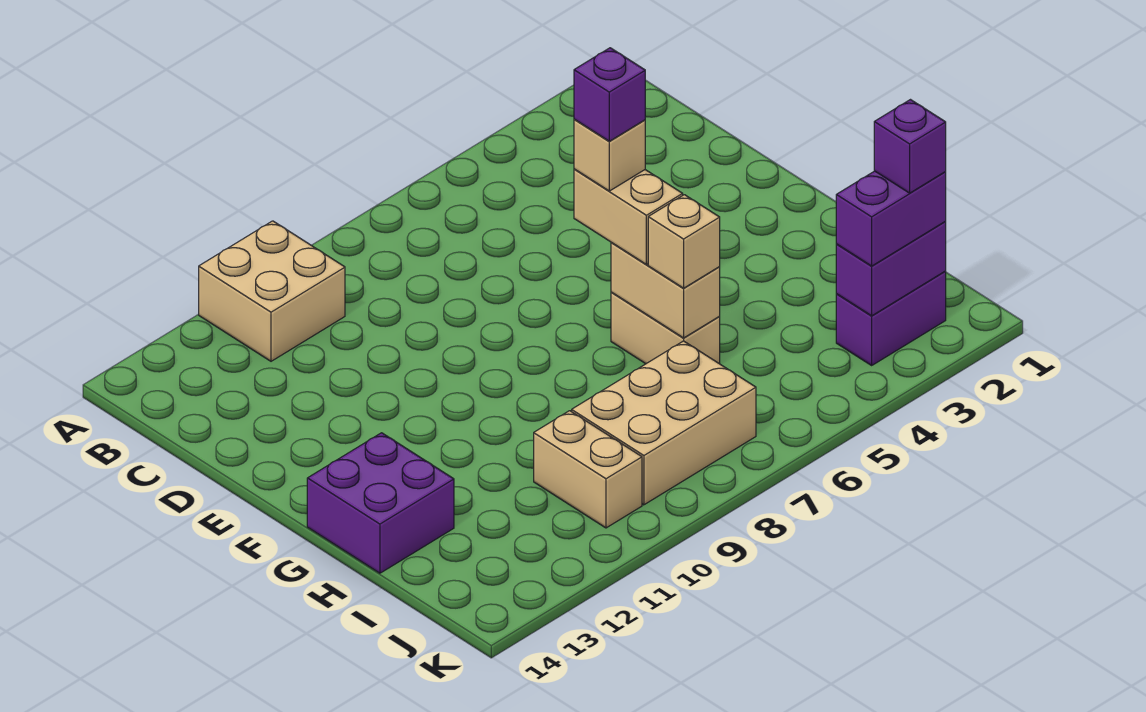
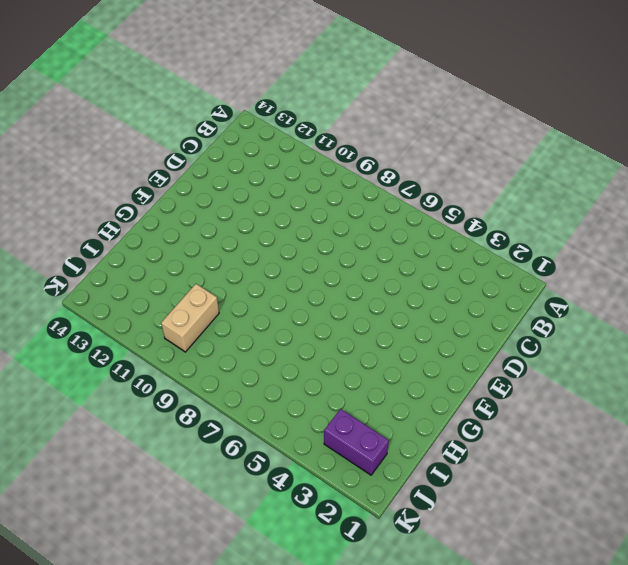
none -> tan 2x2 brick [199,221,345,361]
none -> tan 1x2 brick [611,292,720,364]
none -> purple 2x2 brick [307,433,454,573]

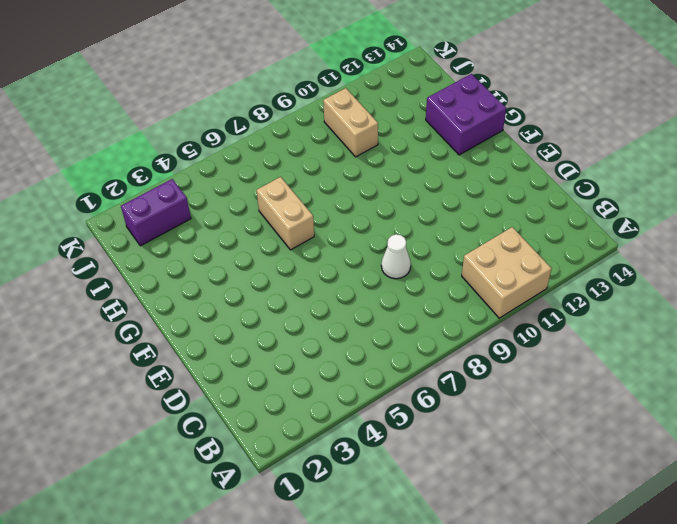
white 1x1 cone [381,234,411,279] -> none
none -> tan 2x3 brick [572,341,756,505]
none -> tan 1x2 brick [611,243,720,338]
none -> purple 1x2 brick [836,221,946,316]

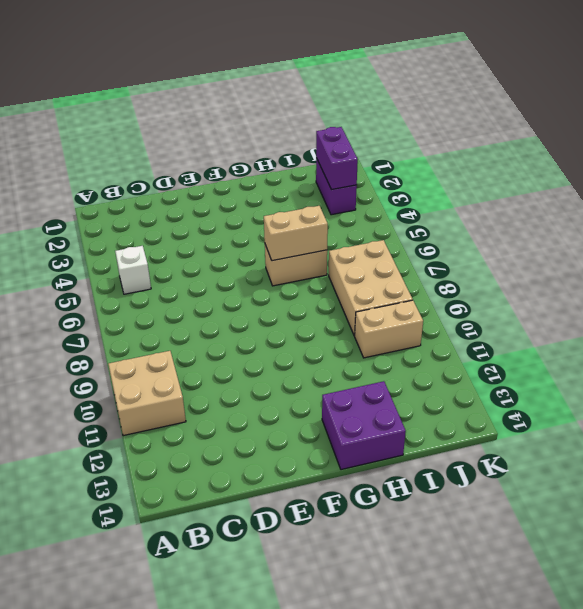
white 1x1 brick [115,246,151,294] -> none
none -> tan 1x2 brick [574,169,683,264]
none -> tan 1x1 brick [648,195,720,288]
none -> purple 1x2 brick [836,171,946,266]

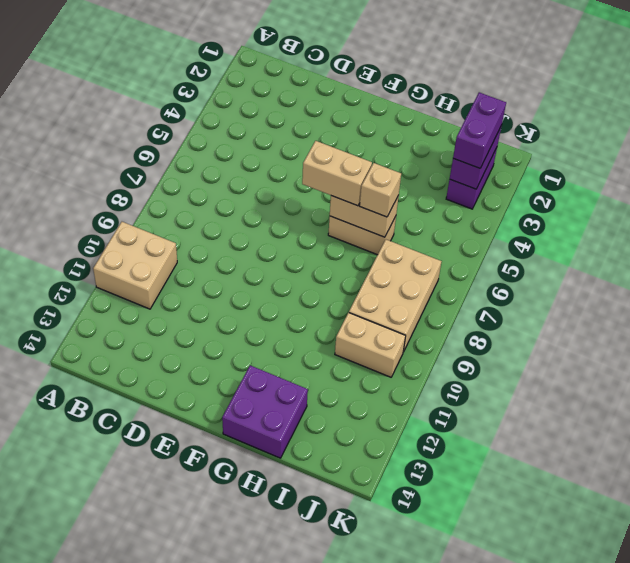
none -> tan 1x1 brick [574,119,645,191]
none -> purple 1x1 brick [874,100,946,193]
none -> purple 1x1 brick [574,48,645,141]

